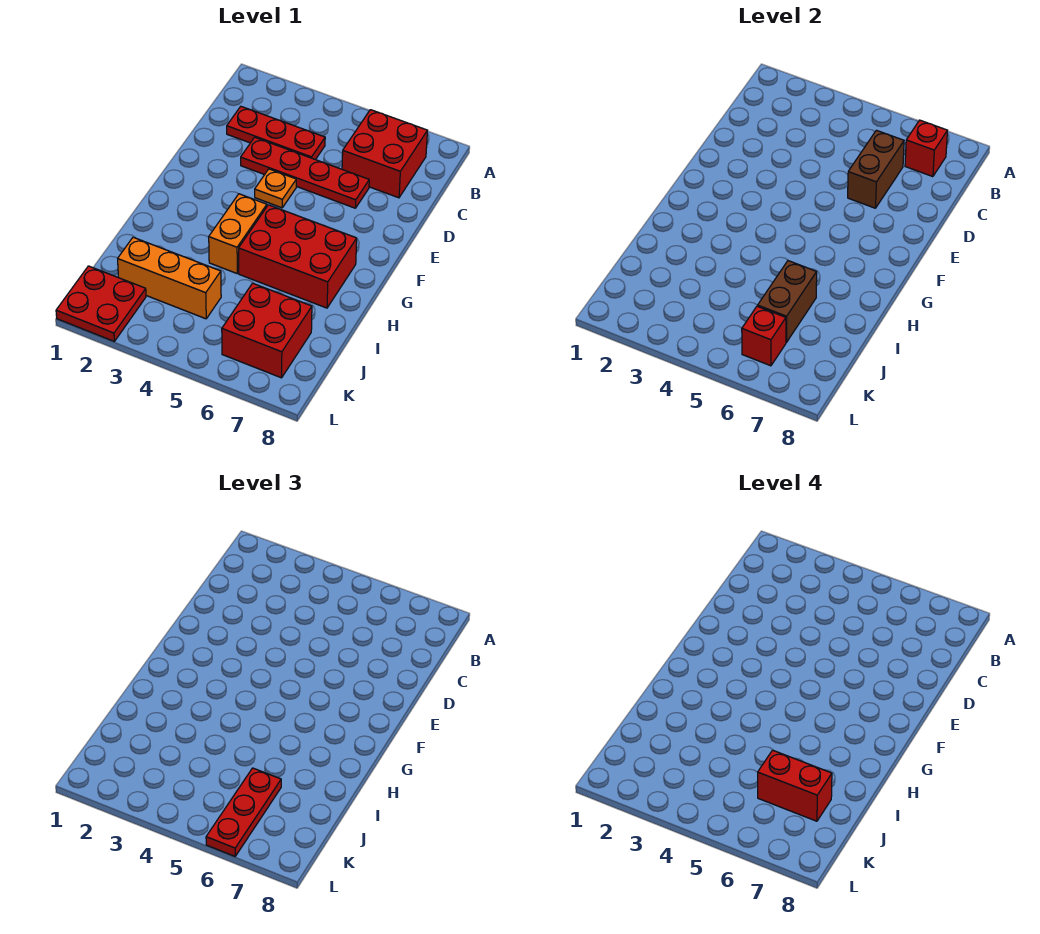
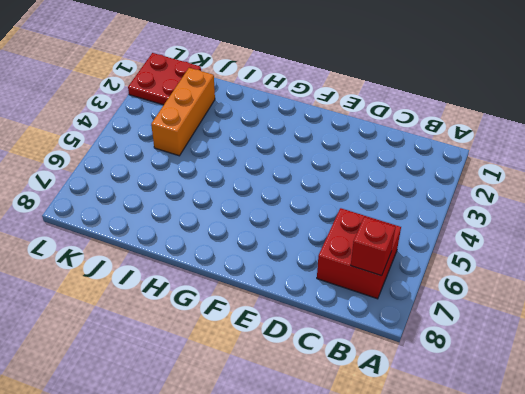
none -> red 1x3 plate [227,107,325,160]
none -> red 1x4 plate [241,137,369,208]
none -> orange 1x1 plate [255,169,296,208]

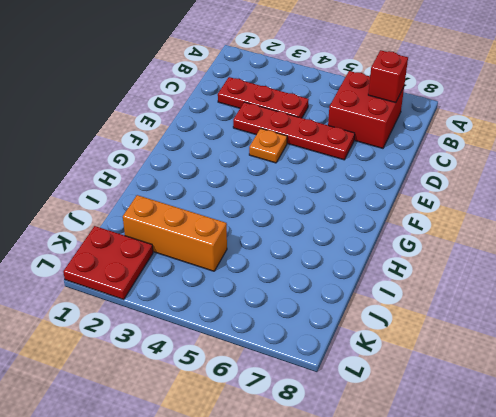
none -> orange 1x2 brick [209,194,267,273]
none -> red 2x3 brick [239,205,357,308]
none -> red 2x2 brick [222,283,312,378]

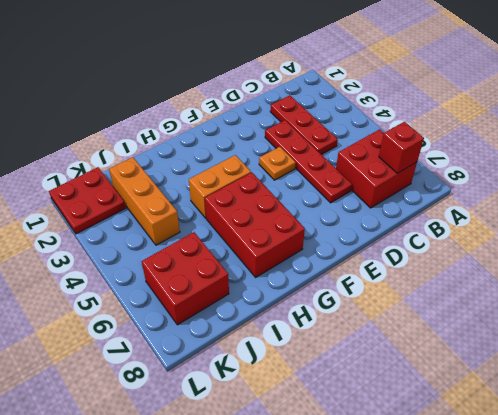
none -> brown 1x2 brick [848,130,904,208]
none -> brown 1x2 brick [758,261,817,342]
none -> red 1x1 brick [742,306,786,366]

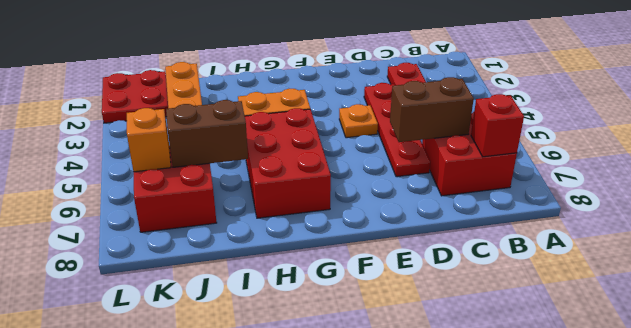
orange 1x1 brick [127,108,171,172] -> red 1x1 brick [742,306,786,366]
none -> red 1x3 plate [206,768,281,856]
none -> red 1x2 brick [758,750,832,821]

